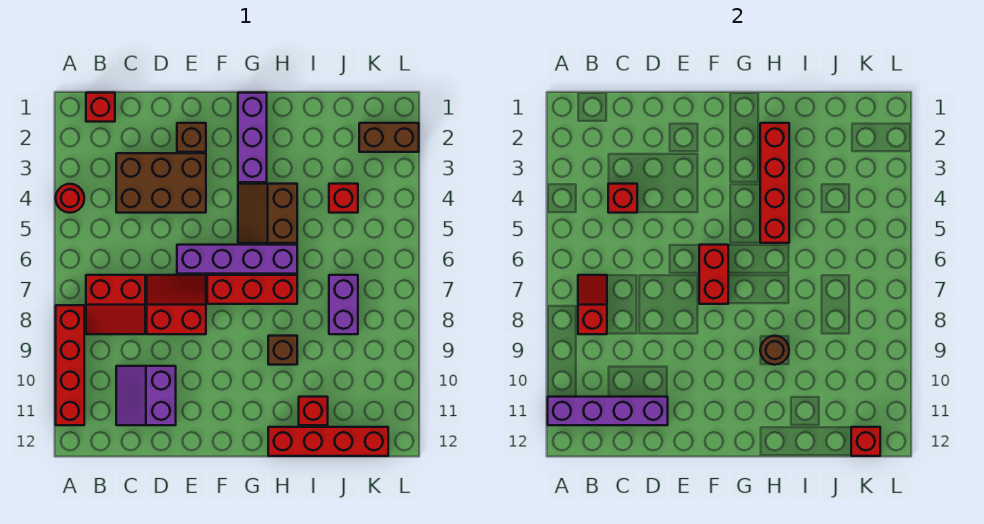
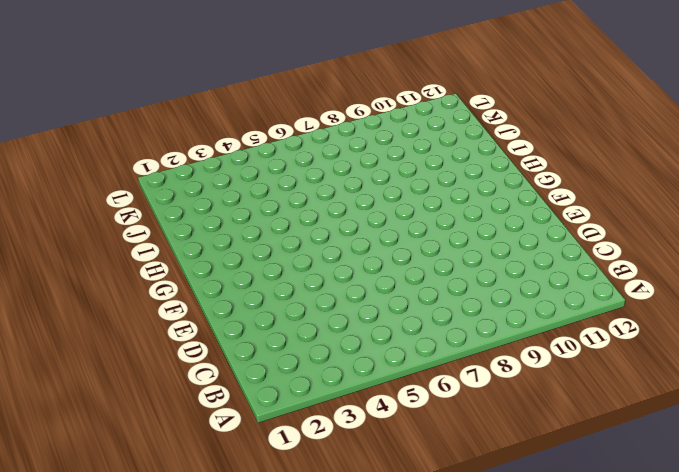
none -> red 1x1 round brick [56,184,84,213]
none -> red 1x4 brick [56,305,84,425]
none -> red 1x1 brick [86,93,115,122]

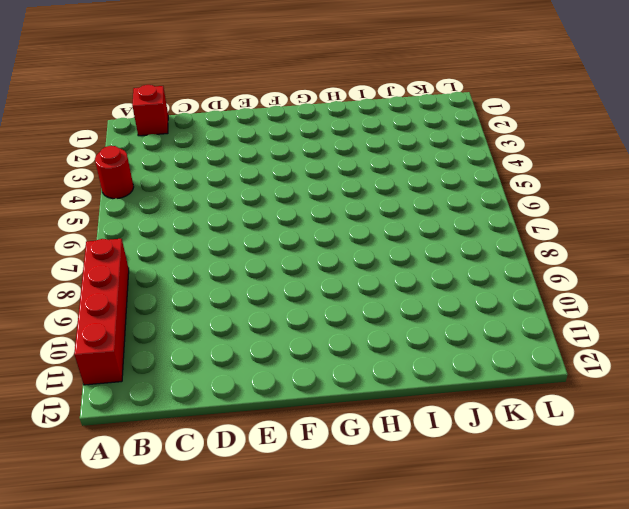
none -> red 2x2 slope [86,275,145,334]
none -> brown 2x3 brick [116,153,206,213]
none -> purple 2x2 slope [116,366,176,425]

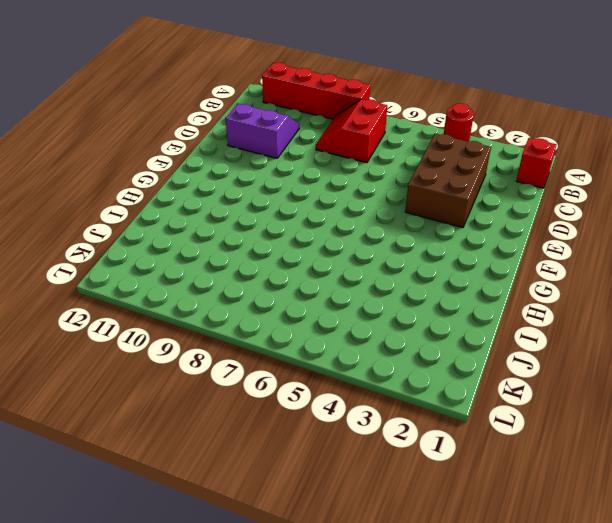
none -> red 2x2 slope [147,275,206,334]
none -> brown 1x1 brick [177,123,206,152]
none -> purple 1x4 brick [177,245,297,274]

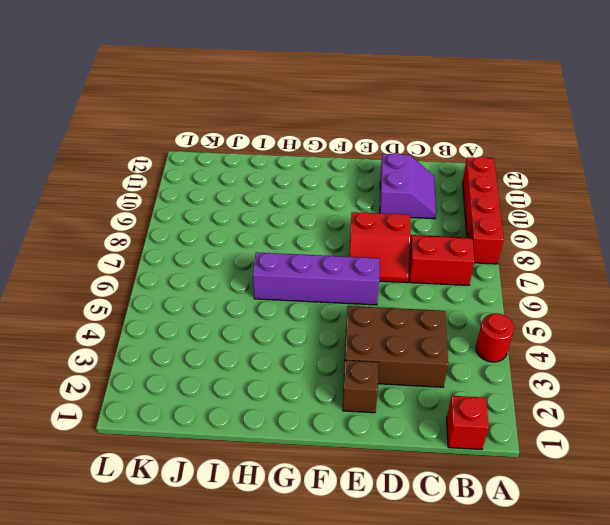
none -> red 1x3 brick [207,275,297,304]
none -> purple 1x3 brick [238,93,267,182]
none -> brown 2x2 slope [238,184,297,243]

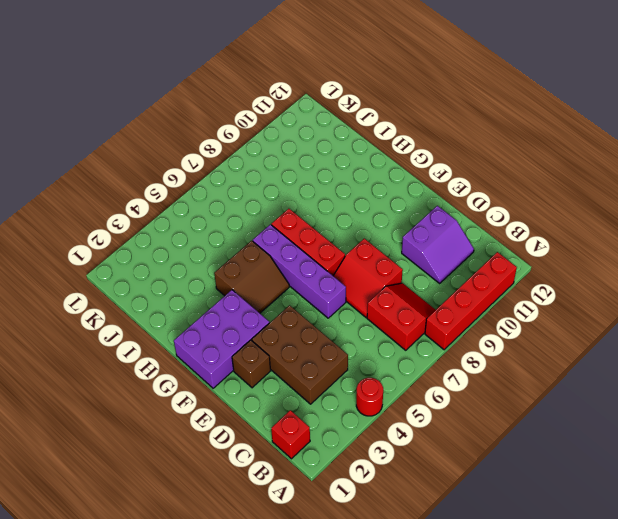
purple 2x3 brick [174,290,269,388] -> purple 1x3 brick [238,93,267,182]
none -> brown 1x1 brick [268,336,297,365]
none -> red 1x4 brick [268,427,388,456]
none -> red 1x1 brick [299,397,328,425]

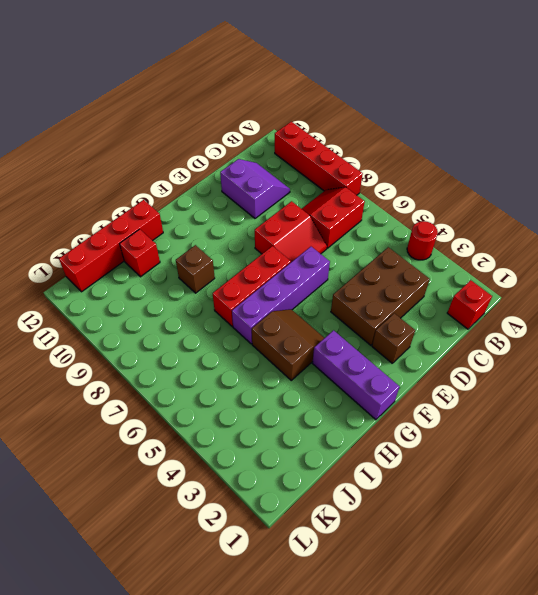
none -> red 1x1 brick [329,184,358,213]
none -> purple 1x2 brick [329,275,358,334]
none -> brown 1x2 brick [359,123,419,152]

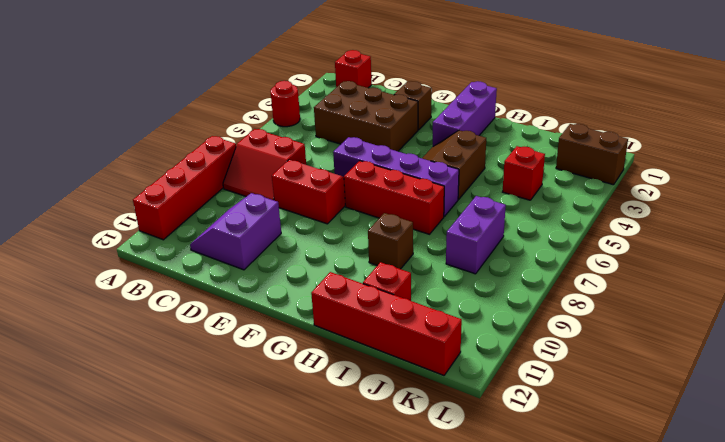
none -> purple 1x4 brick [548,397,668,425]
none -> red 1x2 slope [578,275,607,334]
none -> red 1x1 brick [608,184,637,213]

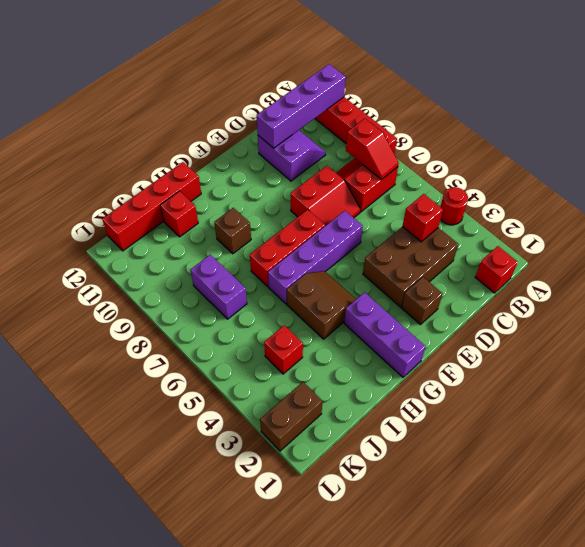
none -> red 1x2 brick [699,245,728,304]
none -> red 1x4 brick [760,123,789,243]
none -> brown 1x1 round brick [760,336,789,365]

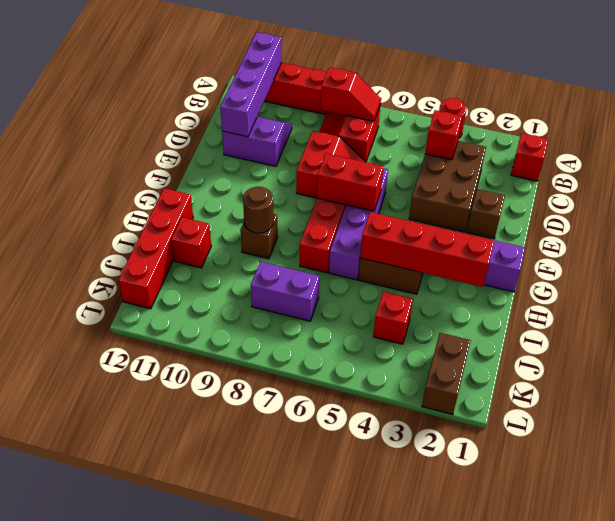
none -> red 1x1 brick [851,427,880,456]

